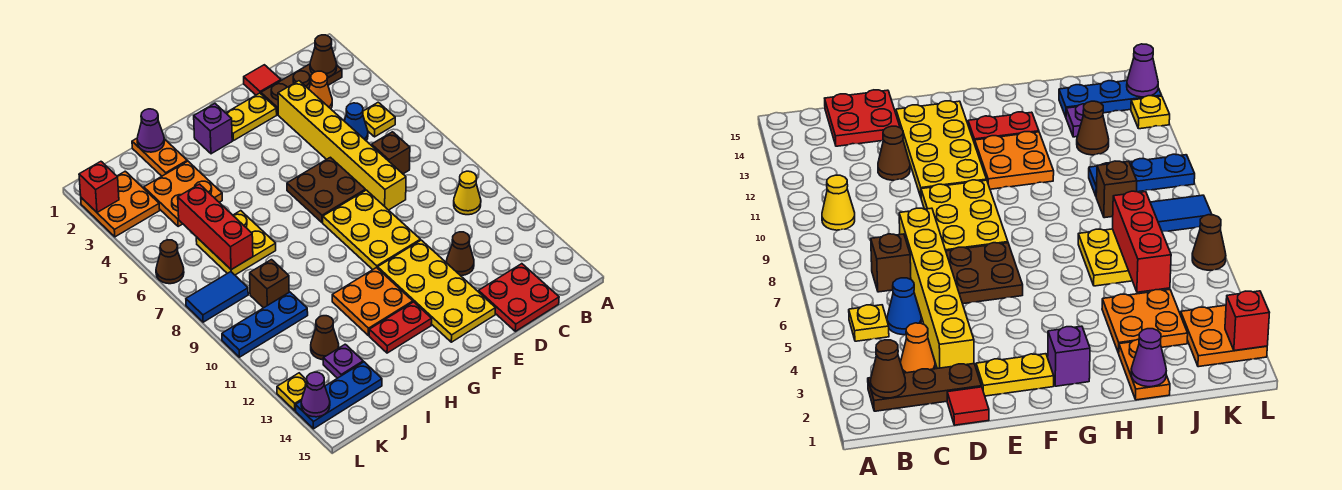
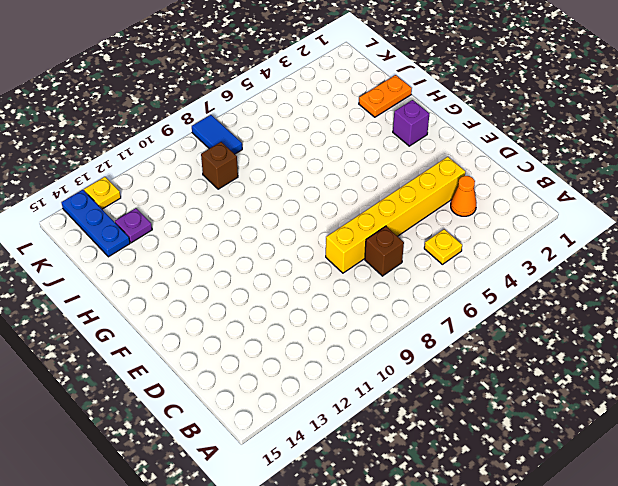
none -> brown 1x3 plate [261,64,342,115]
none -> yellow 1x1 cone [454,171,481,215]
none -> blue 1x1 cone [345,103,368,141]
none -> red 2x2 plate [479,264,559,331]

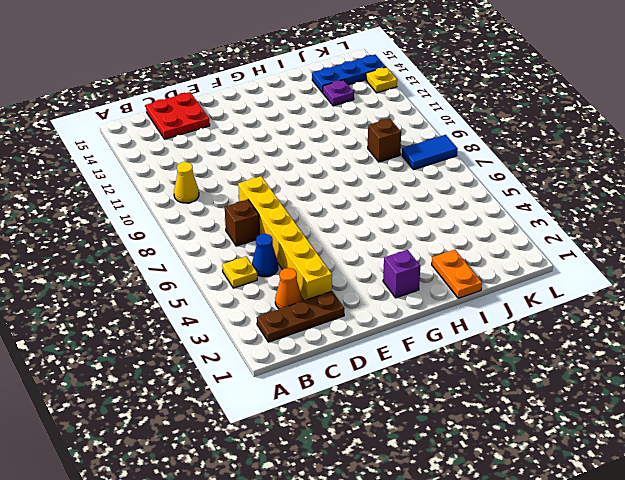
none -> red 1x1 tile [244,65,281,95]
none -> brown 1x1 cone [447,232,474,276]
none -> yellow 1x2 plate [226,93,277,141]
none -> brown 2x2 plate [287,157,365,223]

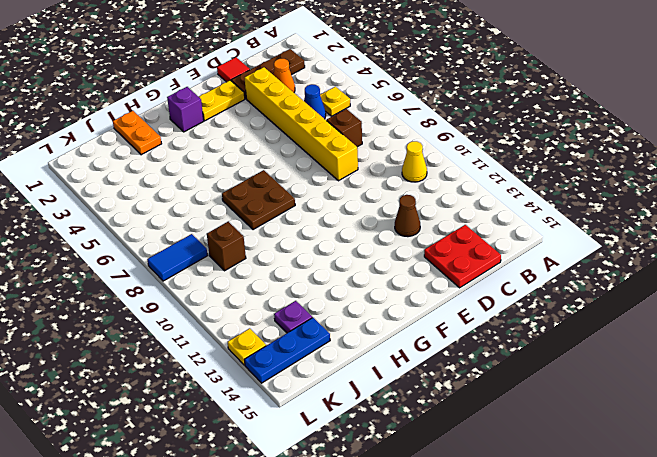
brown 2x2 plate [222,170,295,230] -> brown 2x2 plate moved to [287,157,365,223]
none -> yellow 2x3 plate [323,190,420,270]
none -> yellow 2x4 plate [378,240,496,342]
none -> orange 2x2 plate [332,267,413,336]
none -> red 1x2 plate [369,302,432,353]

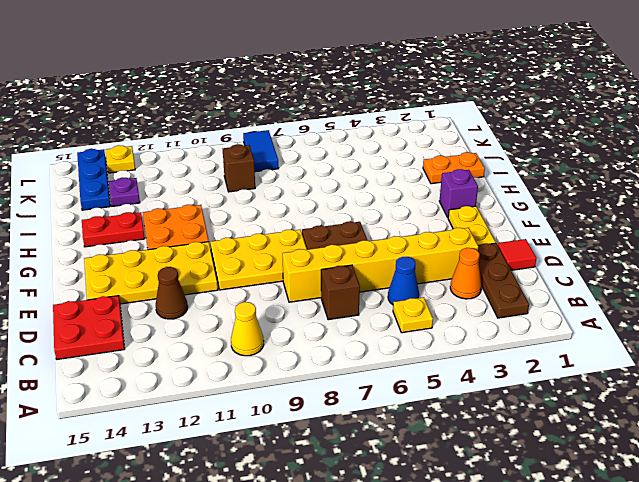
red 1x2 plate [82,212,145,247] -> red 1x2 plate turned to [369,302,432,353]
none -> orange 2x2 plate [144,161,222,227]
none -> yellow 2x2 plate [196,211,276,275]
none -> blue 1x3 plate [222,292,308,357]
none -> brown 1x1 cone [311,316,339,360]

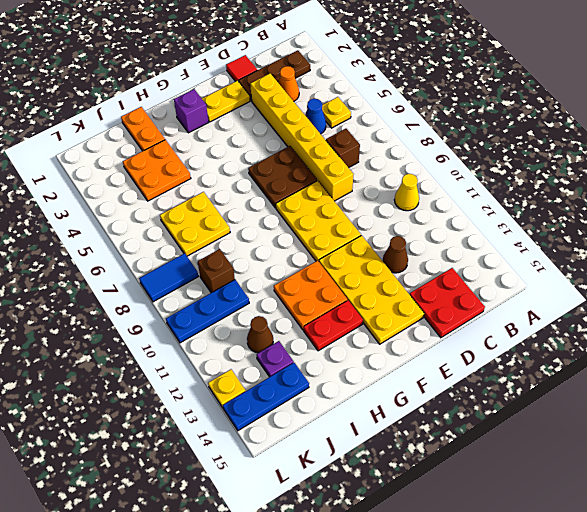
none -> orange 2x2 plate [81,171,160,237]
none -> brown 1x1 cone [156,240,184,284]
none -> brown 1x1 cone [310,35,337,77]
none -> purple 1x1 cone [137,109,164,152]

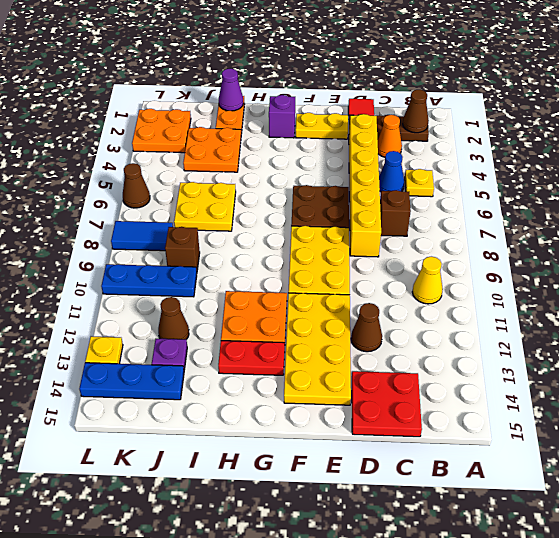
none -> red 1x3 brick [178,184,253,270]
none -> red 1x1 brick [79,162,119,212]
none -> purple 1x1 cone [301,372,330,417]

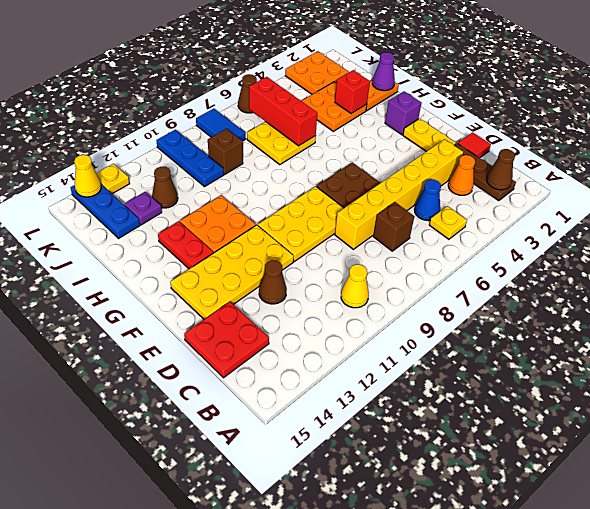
red 1x1 brick [335,70,370,113] -> red 1x1 brick moved to [79,162,119,212]
red 1x3 brick [249,77,317,146] -> red 1x3 brick turned to [178,184,253,270]
yellow 1x1 cone [74,155,101,197] -> purple 1x1 cone [301,372,330,417]

